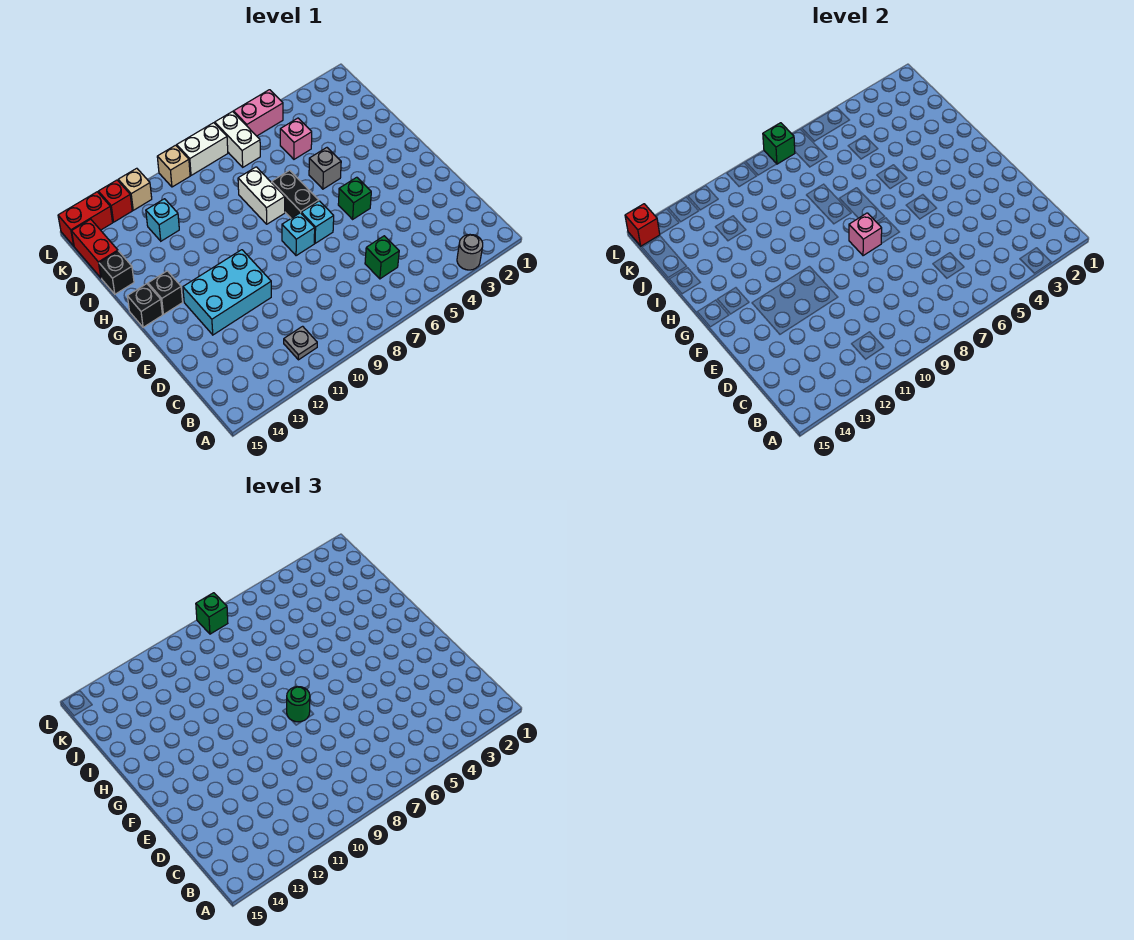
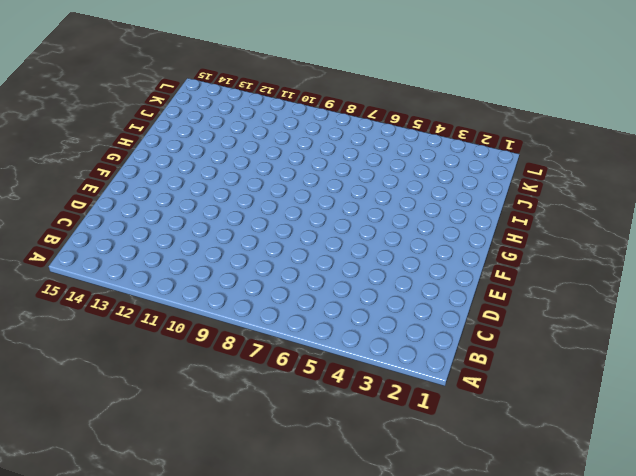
none -> grey 1x1 round brick [457,235,483,270]
none -> grey 1x1 plate [284,326,317,360]
none -> green 1x1 brick [365,236,399,279]

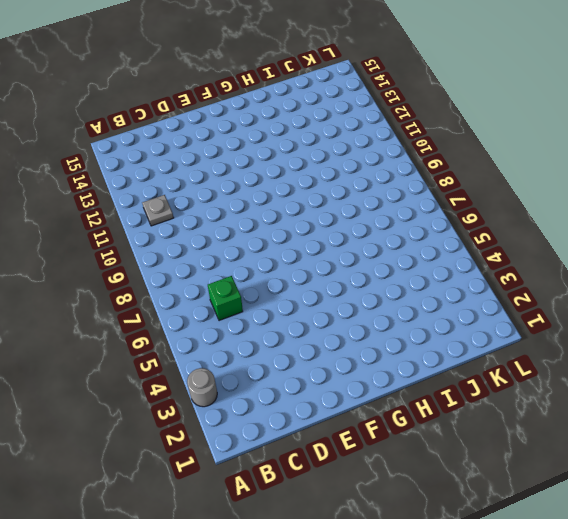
none -> cyan 2x3 brick [183,250,271,335]
none -> green 1x1 brick [338,177,371,219]
none -> cyan 1x1 brick [301,201,334,243]

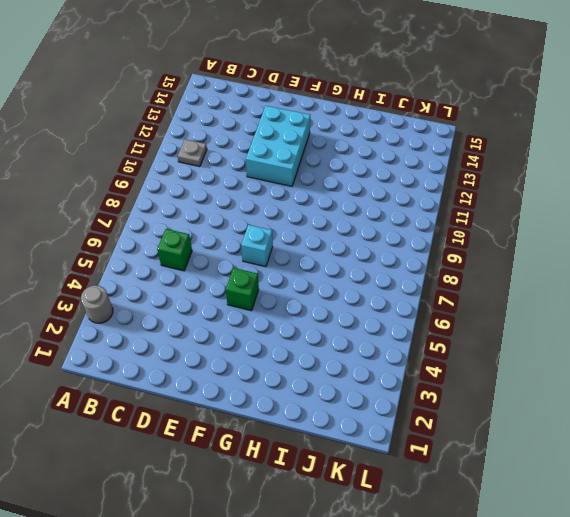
none -> cyan 1x1 brick [282,213,315,256]
none -> black 1x2 brick [272,170,319,218]
none -> black 1x1 brick [148,271,183,314]

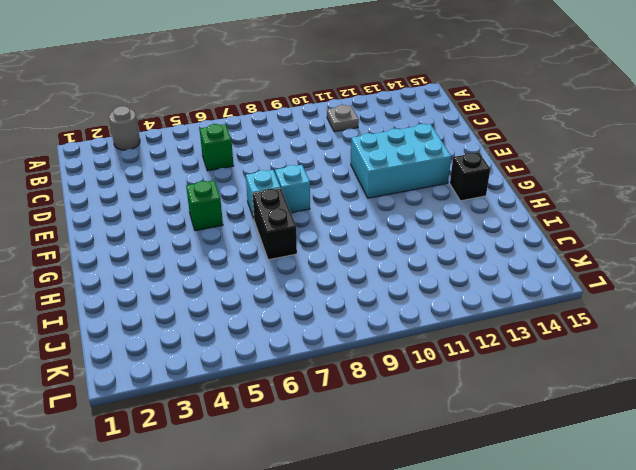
none -> black 1x1 brick [127,284,162,327]
none -> grey 1x1 brick [309,148,341,189]
none -> white 1x2 brick [238,167,285,224]

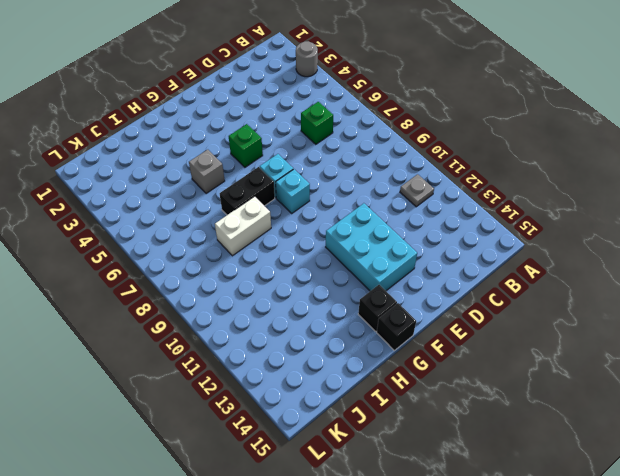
none -> black 1x1 brick [99,251,134,294]
none -> pink 1x1 brick [280,118,312,159]
none -> cyan 1x1 brick [146,199,179,241]

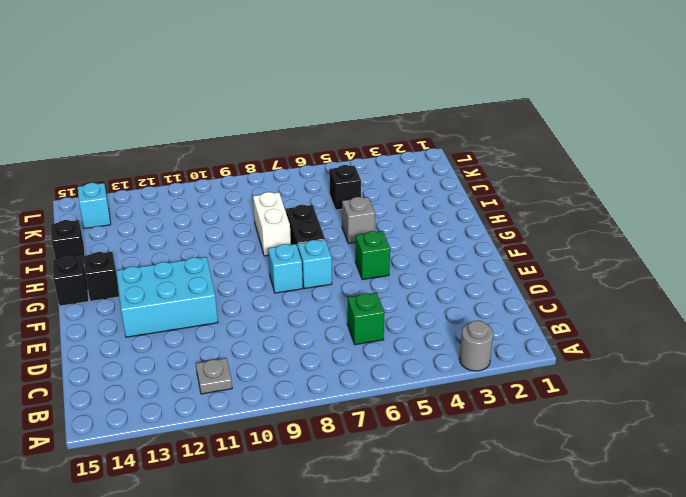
black 1x1 brick [329,165,361,210] -> pink 1x1 brick [280,118,312,159]
cyan 1x1 brick [78,183,111,229] -> cyan 1x1 brick moved to [146,199,179,241]
none -> red 1x2 brick [72,219,118,278]
none -> white 1x2 brick [215,112,260,167]
none -> pink 1x2 brick [233,90,283,136]

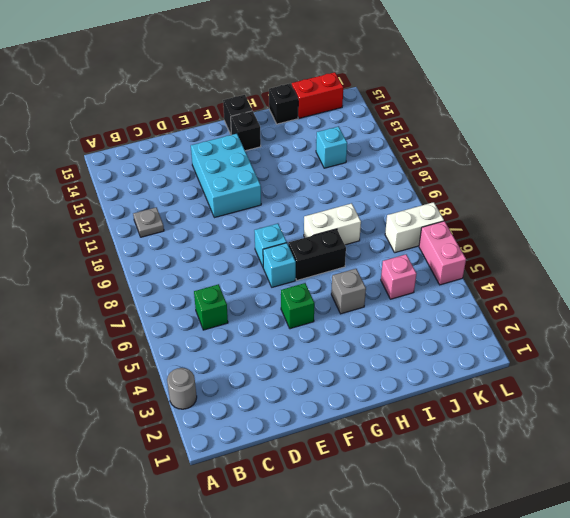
none -> white 1x2 brick [177,123,228,175]
none -> tan 1x1 brick [157,145,190,187]
none -> tan 1x1 brick [118,168,152,210]

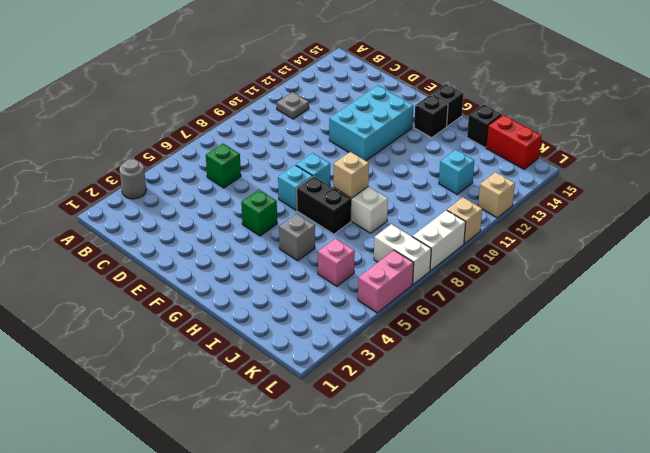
tan 1x1 brick [333,152,369,198] -> none
none -> red 1x1 brick [98,180,132,222]
none -> red 1x2 brick [58,192,113,246]
none -> pink 1x1 brick [849,213,882,256]

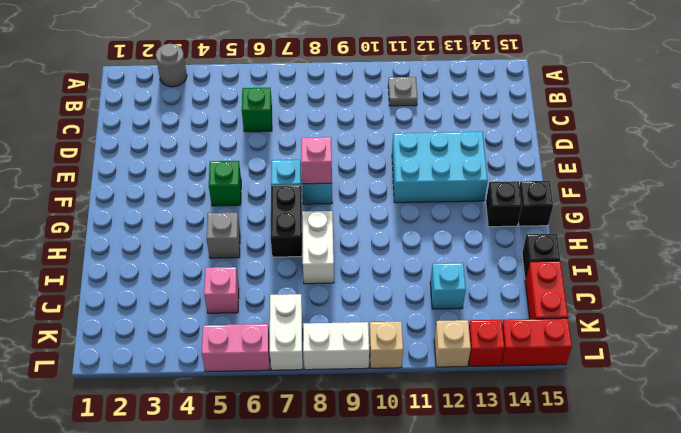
none -> green 1x1 brick [763,123,795,164]
none -> red 1x1 brick [625,204,660,246]
none -> green 1x1 round brick [287,687,310,722]

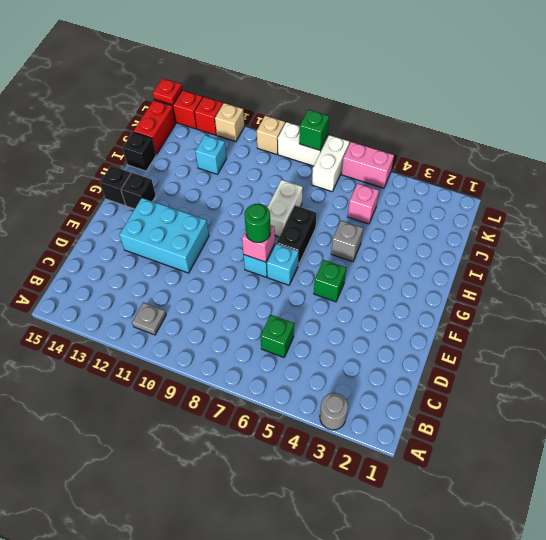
red 1x1 plate [153,78,182,105] -> red 1x1 brick [625,204,660,246]
none -> green 1x1 brick [196,593,228,634]

